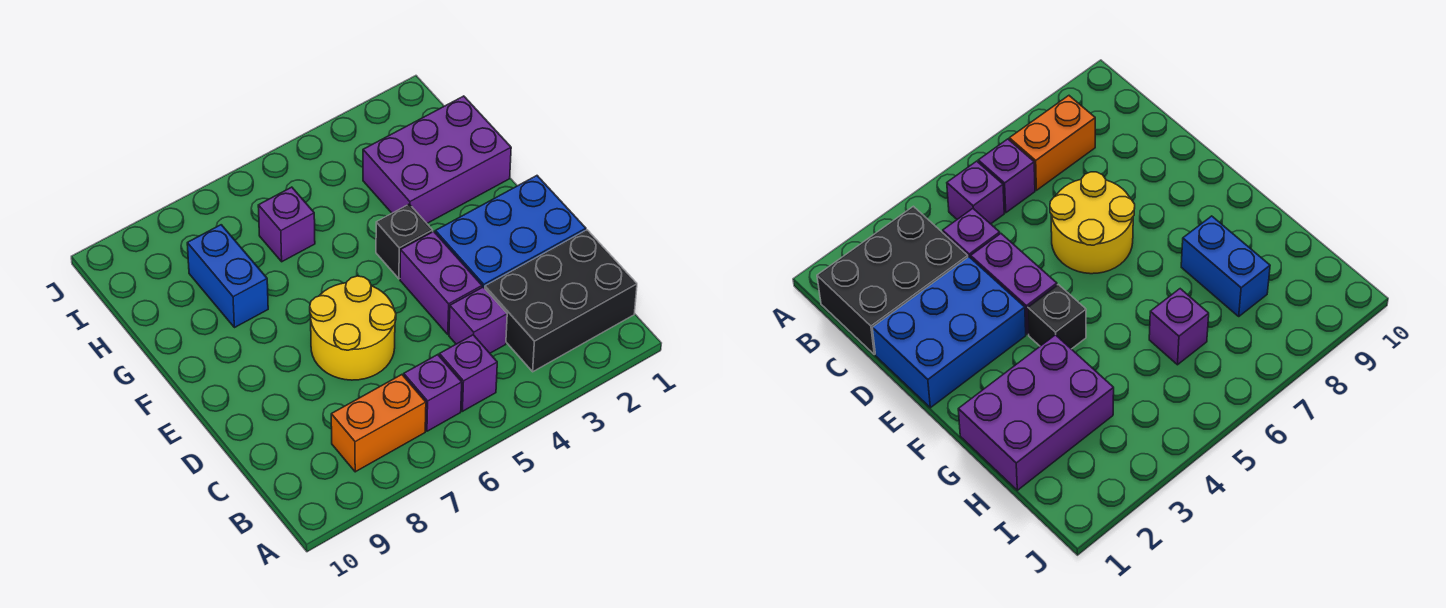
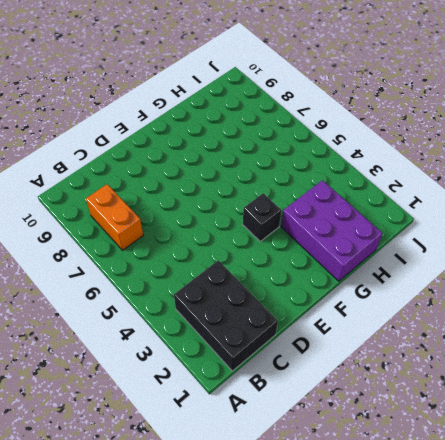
none -> purple 1x1 brick [439,335,497,411]
none -> purple 1x1 brick [404,355,462,431]
none -> purple 1x1 brick [449,287,507,353]

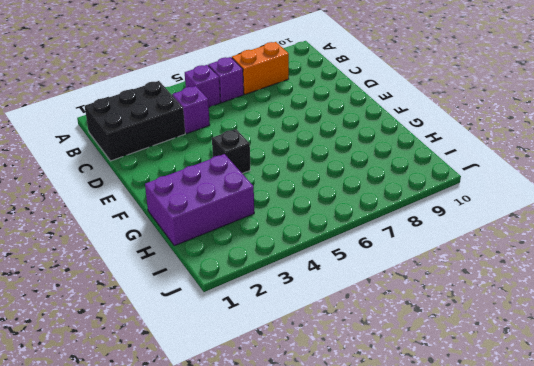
none -> blue 2x3 brick [435,176,586,288]
none -> purple 1x2 brick [400,231,482,334]
none -> yellow 2x2 round brick [310,276,396,380]

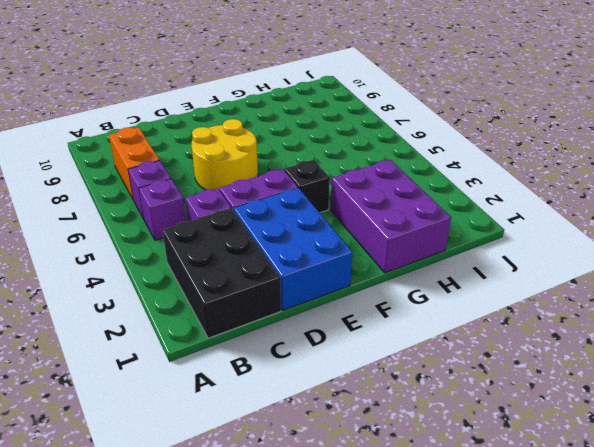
none -> blue 1x2 brick [187,225,268,328]
none -> purple 1x1 brick [258,187,315,262]

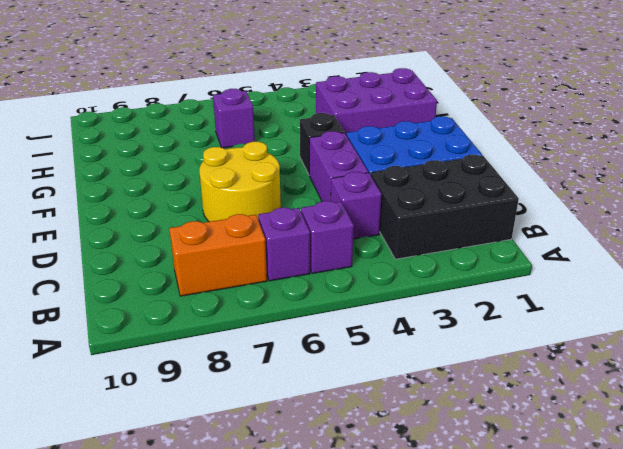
none -> blue 1x2 brick [187,225,268,328]

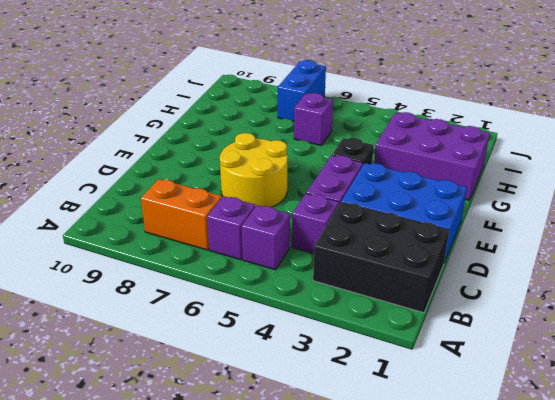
blue 1x2 brick [278,60,326,121] -> blue 1x2 brick moved to [187,225,268,328]

